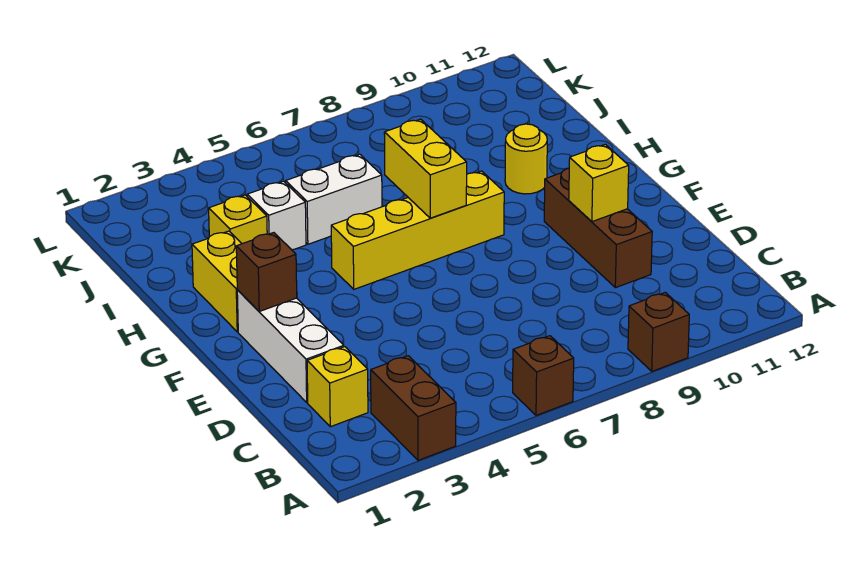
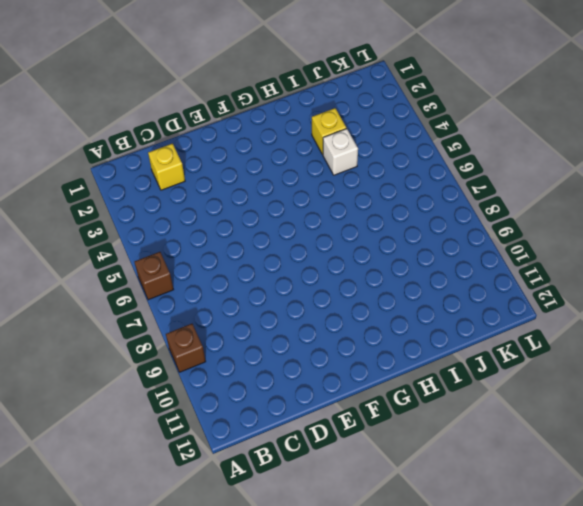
none -> brown 1x2 brick [371,356,456,460]
none -> white 1x3 brick [237,290,344,402]
none -> brown 1x3 brick [544,168,652,288]

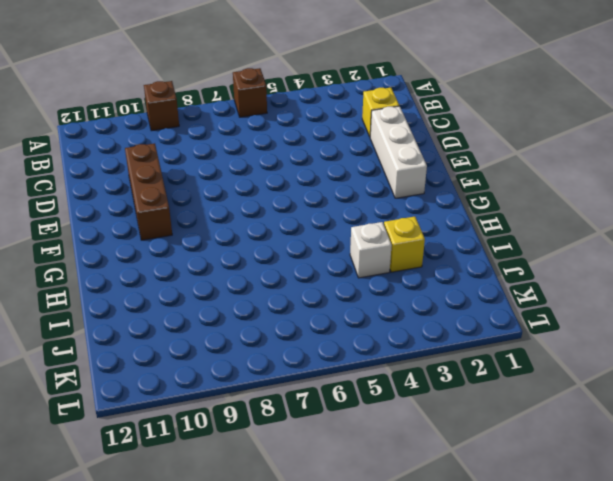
none -> brown 1x2 brick [371,356,456,460]
none -> yellow 1x2 brick [192,231,242,332]
none -> yellow 1x4 brick [331,171,504,289]

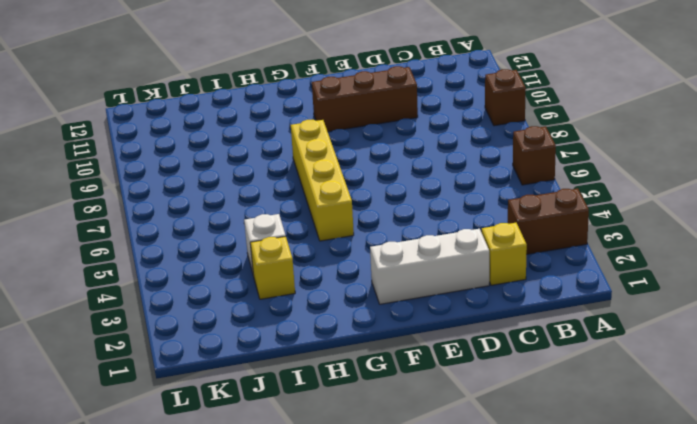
none -> yellow 1x2 brick [192,231,242,332]
none -> yellow 1x1 round brick [505,124,547,194]
none -> white 1x2 brick [286,154,382,244]

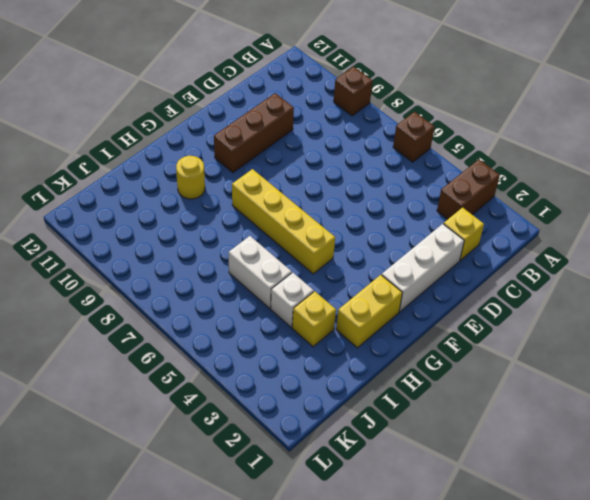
none -> yellow 1x1 brick [569,144,629,222]
none -> brown 1x1 brick [236,233,297,311]
none -> yellow 1x2 brick [384,119,467,218]

